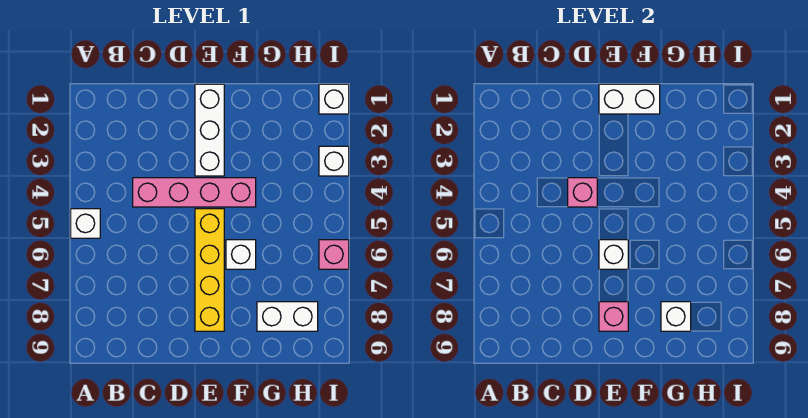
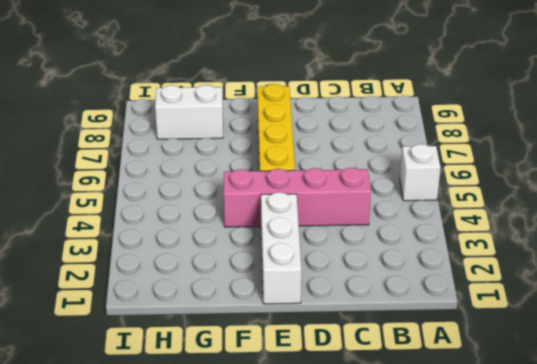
none -> white 1x1 brick [226,240,256,269]
none -> white 1x1 brick [319,84,349,114]
none -> white 1x1 brick [319,146,349,176]

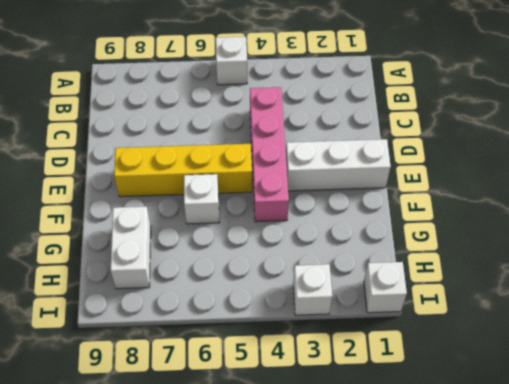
none -> pink 1x1 brick [319,240,349,269]
none -> pink 1x1 brick [568,178,597,207]
none -> white 1x2 brick [599,84,660,114]

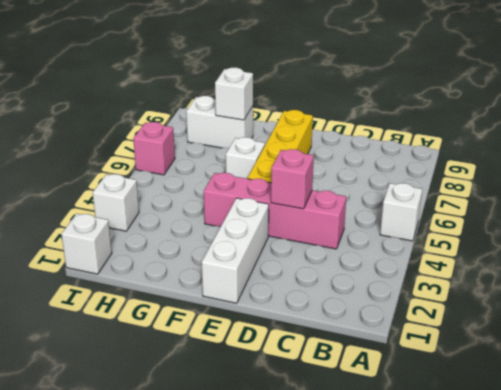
none -> white 1x2 brick [599,84,660,114]
none -> white 1x1 brick [599,240,628,269]
none -> pink 1x1 brick [599,302,628,331]

